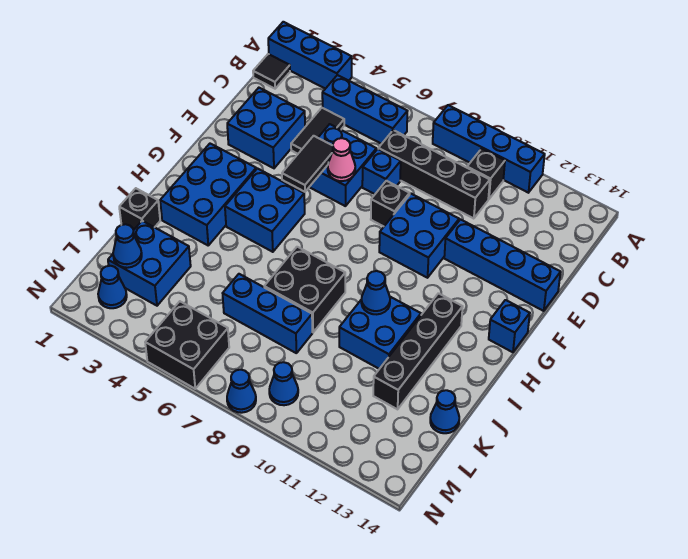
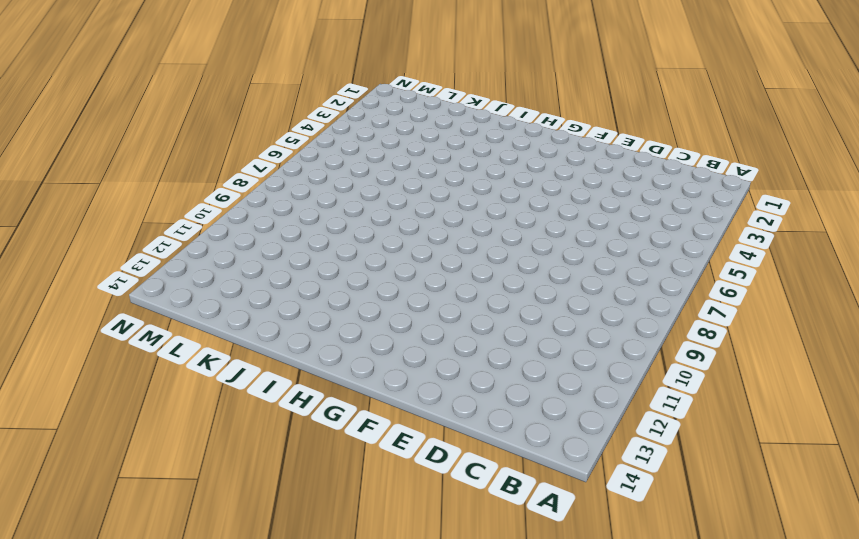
none -> blue 1x3 brick [268,22,352,89]
none -> blue 1x4 brick [433,105,545,193]
none -> black 1x1 tile [253,54,290,89]
none -> blue 1x3 brick [322,75,407,144]

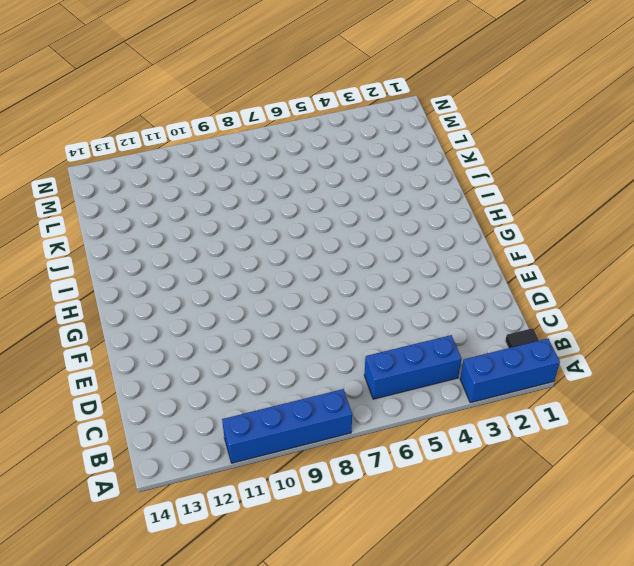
none -> black 1x1 brick [467,149,505,199]
none -> black 1x2 tile [291,108,344,154]
none -> black 1x4 brick [378,130,490,219]
none -> blue 2x2 brick [227,88,305,168]

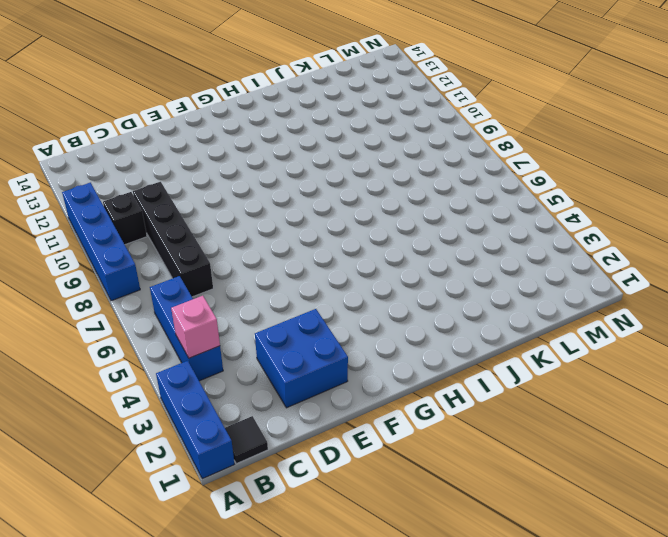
pink 1x1 brick [171,296,220,358] -> none
none -> black 1x2 tile [291,108,344,154]
none -> blue 2x2 brick [310,124,376,206]
none -> blue 1x1 brick [362,149,401,194]
none -> black 1x1 brick [371,181,410,226]

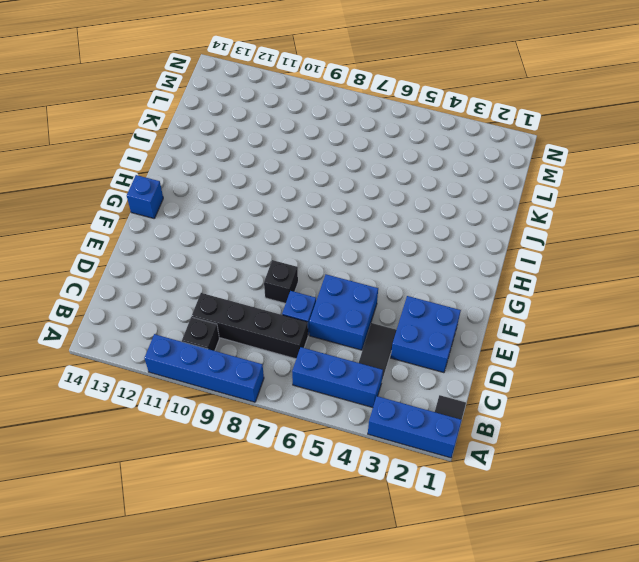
none -> blue 2x2 brick [379,194,459,278]
none -> blue 1x4 brick [444,220,561,311]
none -> blue 2x3 brick [160,144,256,245]
none -> blue 2x2 brick [225,169,305,252]

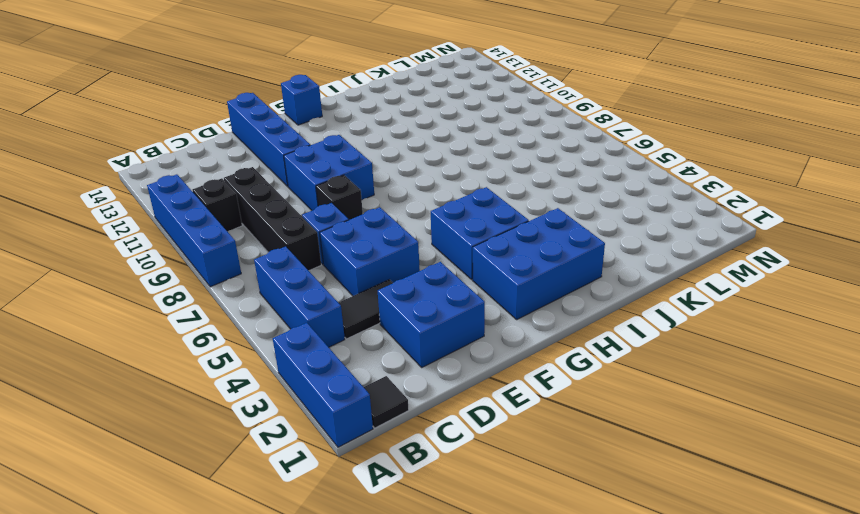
none -> black 1x4 brick [373,293,463,409]
none -> black 2x2 brick [264,247,345,332]
none -> blue 2x2 brick [339,297,421,369]
none -> black 1x1 brick [119,188,160,230]

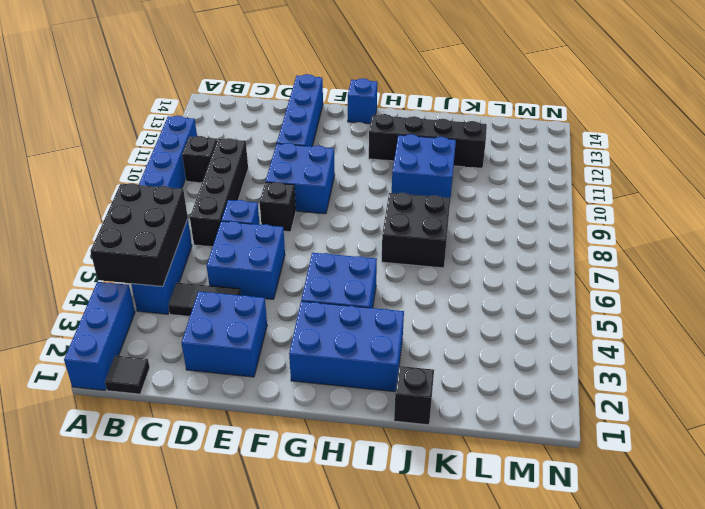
black 2x3 brick [90,183,188,286] -> none
none -> blue 2x2 brick [108,221,191,306]
none -> blue 1x3 brick [223,274,312,353]
none -> blue 1x1 cone [430,390,459,433]
none -> blue 1x1 cone [98,266,127,308]

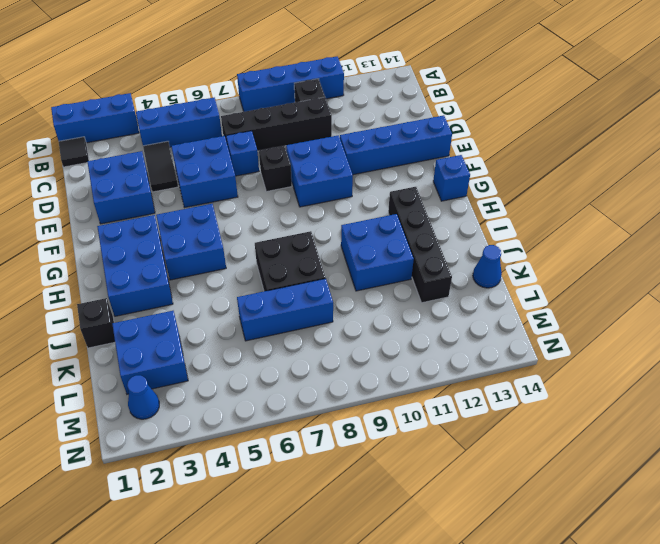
none -> black 2x2 brick [145,301,229,389]
none -> blue 1x1 cone [269,362,298,405]
none -> blue 1x1 cone [227,370,256,413]
none -> black 1x2 tile [282,136,333,192]

